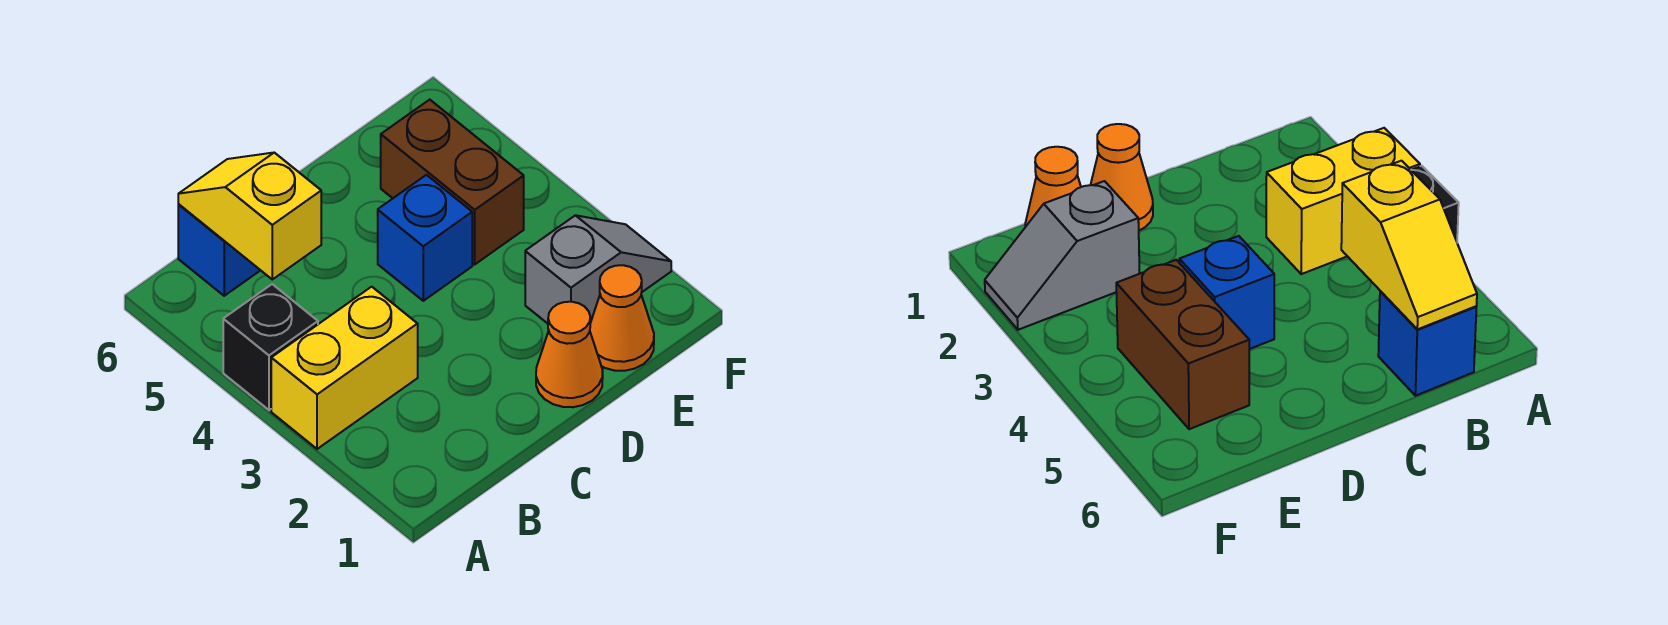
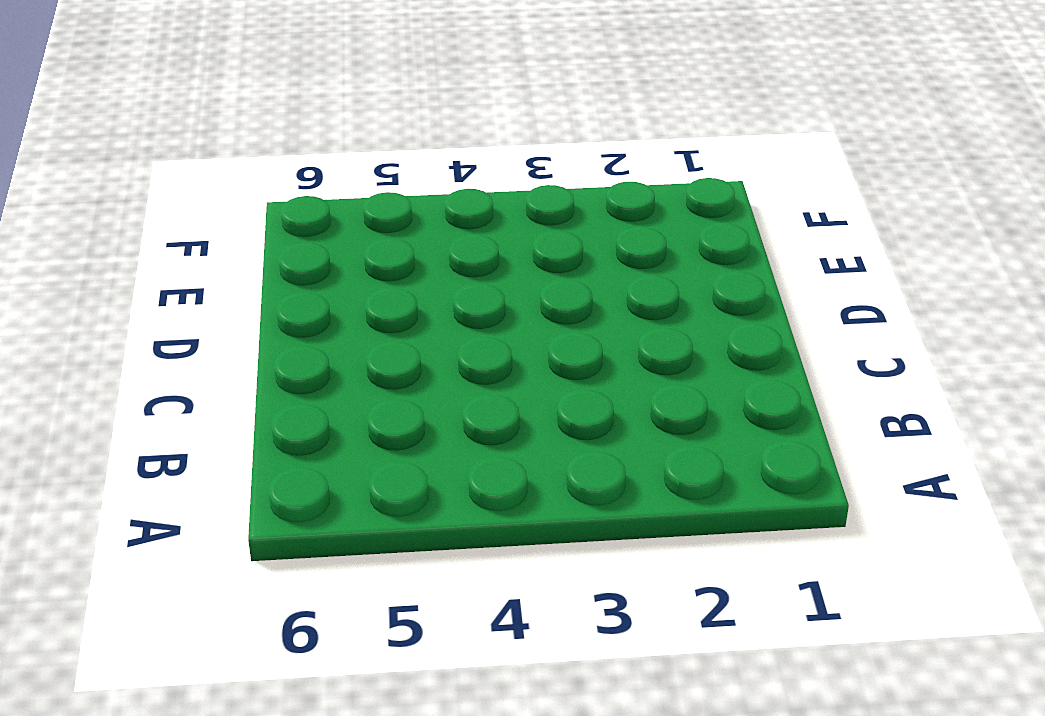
none -> yellow 1x2 brick [271,287,418,449]
none -> black 1x1 brick [223,284,318,410]

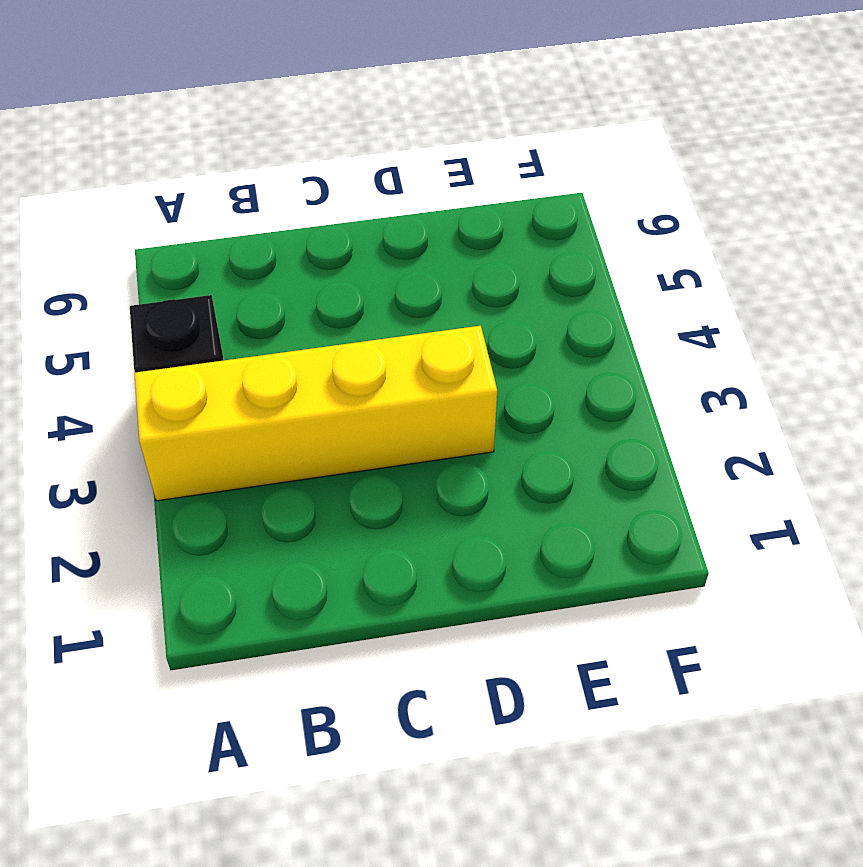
yellow 1x4 brick [134,326,497,501] -> yellow 1x2 brick [271,287,418,449]
none -> blue 1x1 brick [178,205,260,296]
none -> orange 1x1 cone [536,302,603,407]

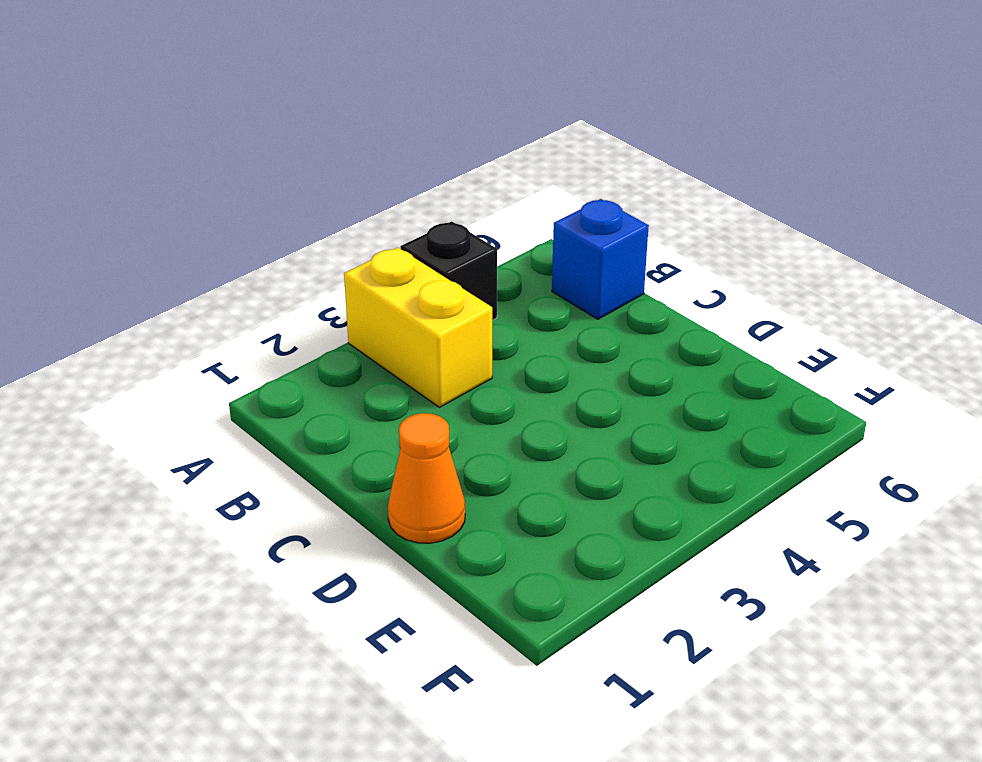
none -> blue 1x1 brick [378,175,472,301]
none -> orange 1x1 cone [590,265,654,371]

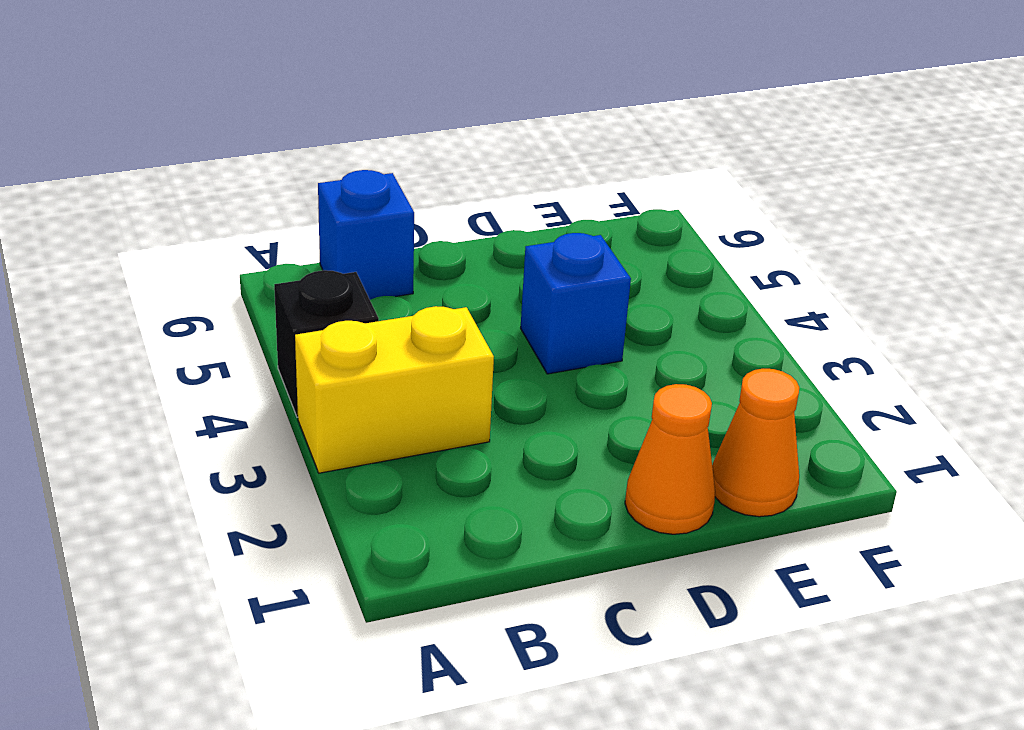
none -> grey 1x2 slope [525,215,671,324]
none -> brown 1x2 brick [381,100,524,264]

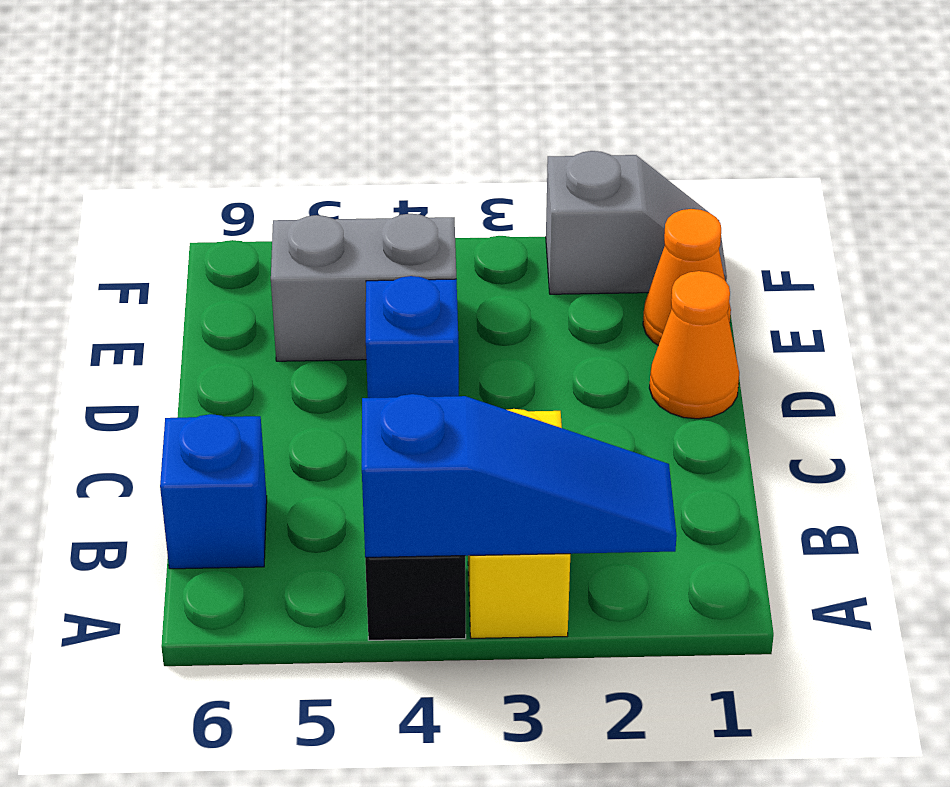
blue 1x3 slope [362,394,677,557] -> none
grey 1x2 brick [271,214,456,361] -> brown 1x2 brick [381,100,524,264]
grey 1x2 slope [546,151,727,294] -> grey 1x2 slope turned to [525,215,671,324]
none -> yellow 1x2 slope [178,153,321,279]

